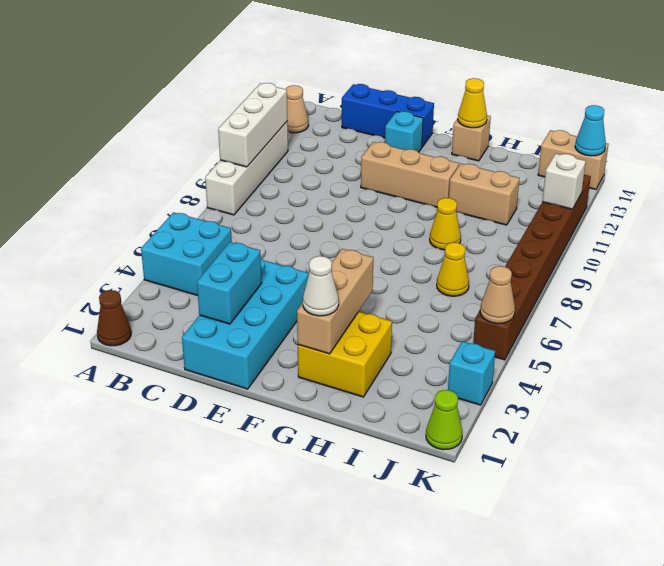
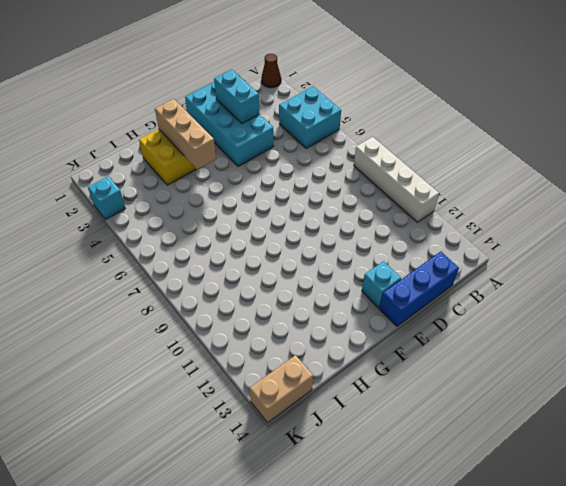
none -> tan 1x1 cone [286,85,309,133]
none -> tan 1x3 brick [361,142,459,207]
none -> tan 1x1 brick [452,116,491,161]

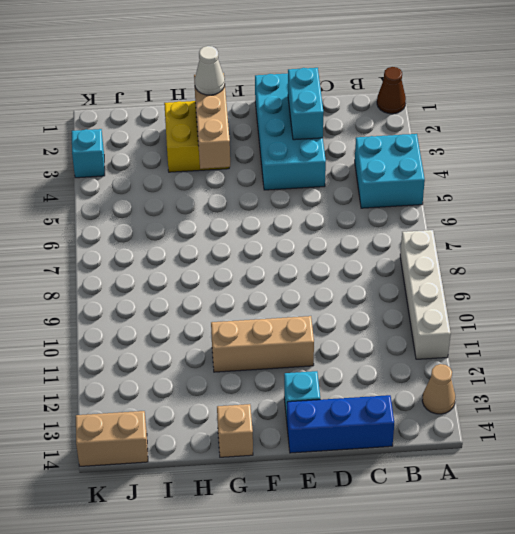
none -> yellow 1x1 cone [430,198,461,250]
none -> tan 1x2 brick [449,164,519,225]
none -> yellow 1x1 cone [437,242,469,296]

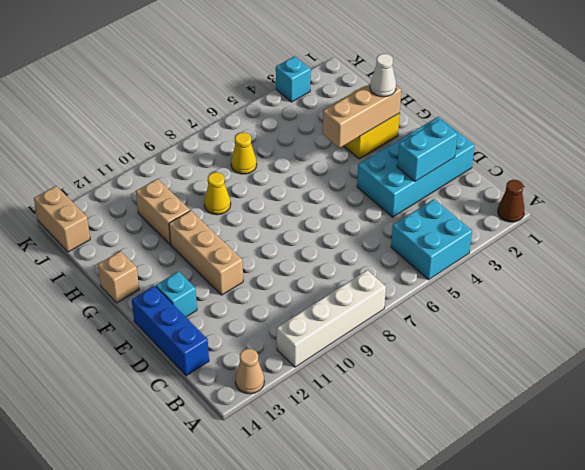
none -> lime 1x1 cone [426,390,462,450]
none -> brown 1x8 brick [473,175,591,360]
none -> white 1x3 brick [218,83,287,167]

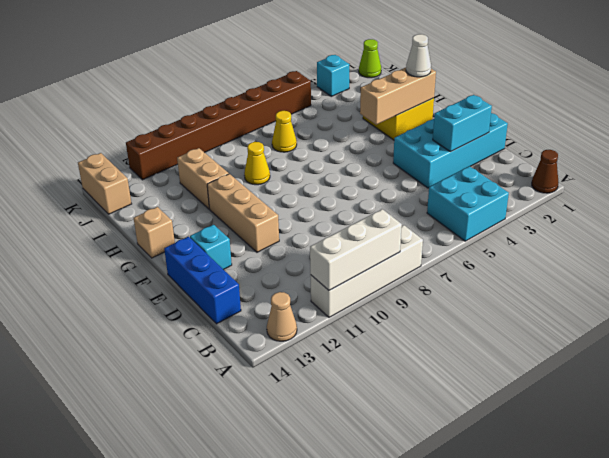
none -> yellow 1x1 cone [458,78,487,128]
none -> tan 1x1 cone [480,266,515,324]
none -> white 1x1 brick [542,154,586,209]

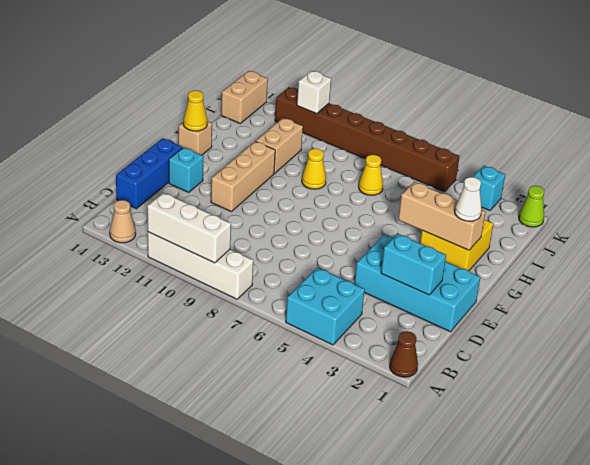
none -> tan 1x1 cone [480,266,515,324]
none -> cyan 1x1 cone [575,105,606,156]

